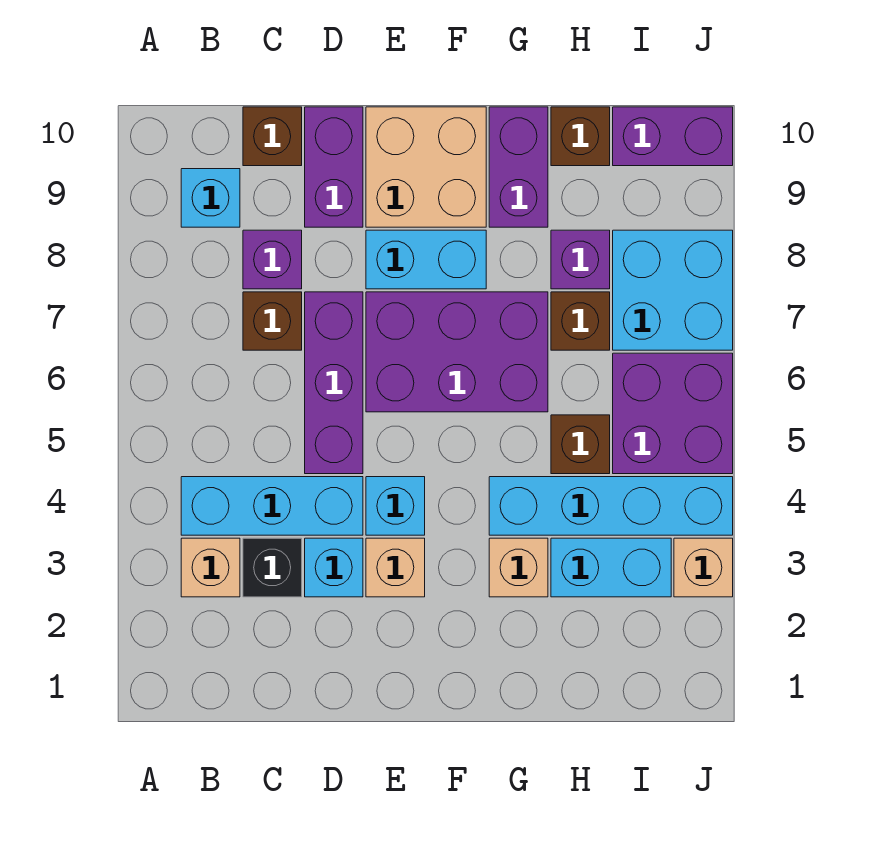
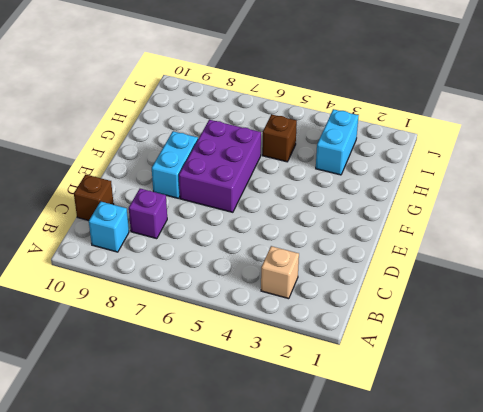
none -> cyan 1x3 brick [181,477,363,535]
none -> black 1x1 brick [243,538,302,597]
none -> brown 1x1 brick [243,292,302,350]

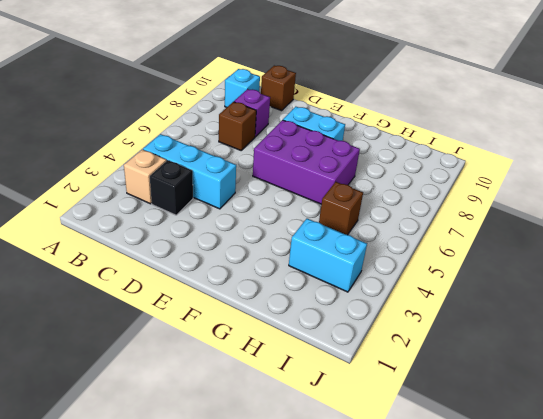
none -> cyan 1x1 brick [305,538,363,597]
none -> purple 1x3 brick [305,292,363,474]
none -> purple 1x2 brick [305,107,363,227]

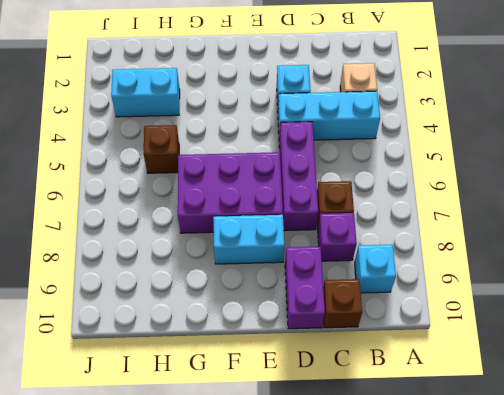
none -> black 1x1 brick [243,538,302,597]
none -> tan 1x1 brick [366,538,425,597]
none -> cyan 1x1 brick [366,477,425,535]

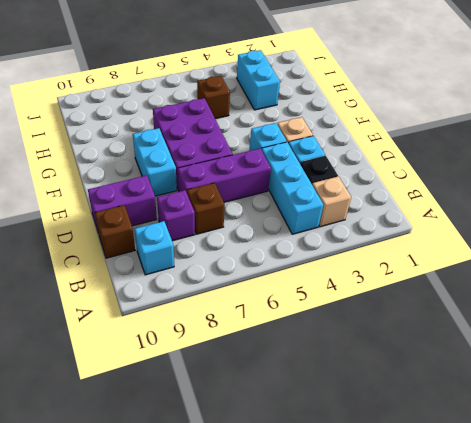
none -> tan 2x2 brick [366,107,486,227]
none -> tan 1x1 brick [489,538,548,597]
none -> cyan 1x4 brick [489,477,733,535]

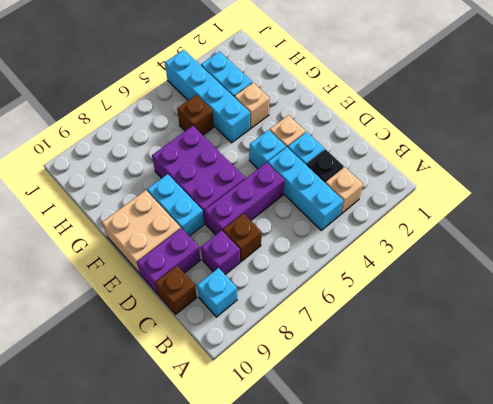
none -> purple 1x2 brick [489,107,548,227]
none -> brown 1x1 brick [551,292,610,350]
none -> purple 1x1 brick [551,230,610,289]

